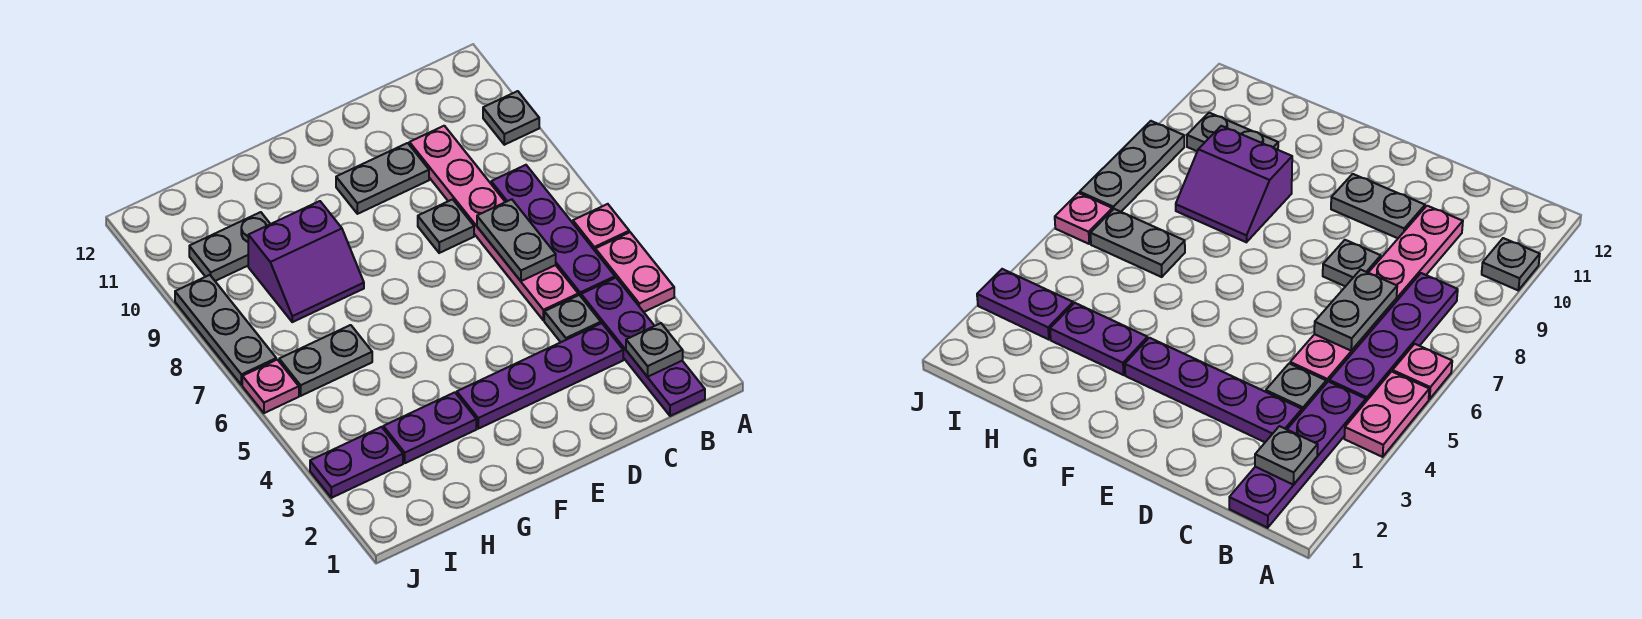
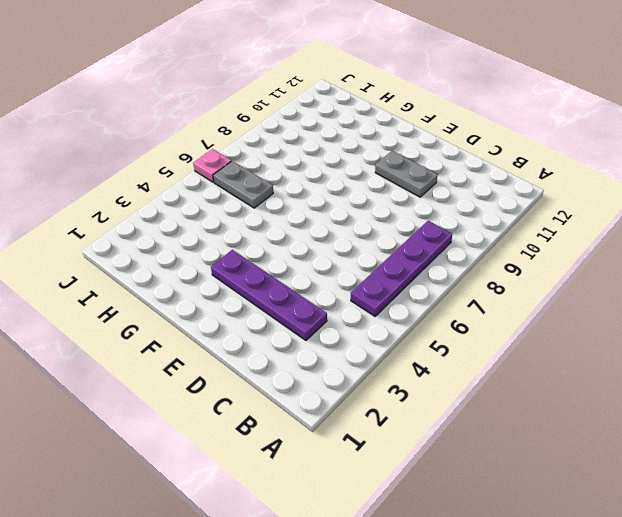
none -> pink 1x2 plate [595,232,674,312]
none -> pink 1x1 plate [573,204,629,250]
none -> grey 1x1 plate [483,91,539,145]

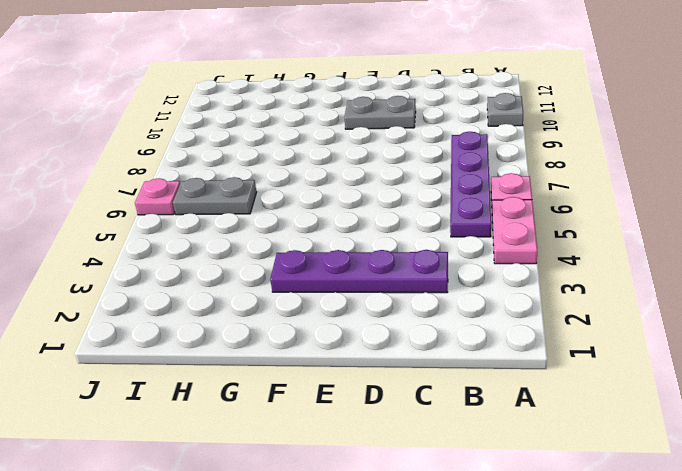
none -> purple 1x4 plate [581,278,705,416]
none -> grey 1x1 plate [544,295,601,342]
none -> pink 1x6 plate [409,126,578,320]

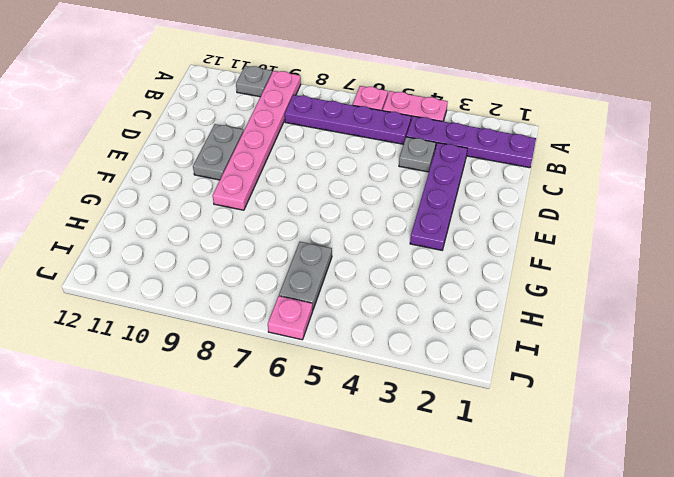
pink 1x6 plate [213,71,301,210] -> pink 1x6 plate turned to [409,126,578,320]
none -> grey 1x1 plate [418,199,474,253]
none -> purple 1x2 plate [383,392,476,463]
none -> purple 2x2 slope [248,201,364,322]

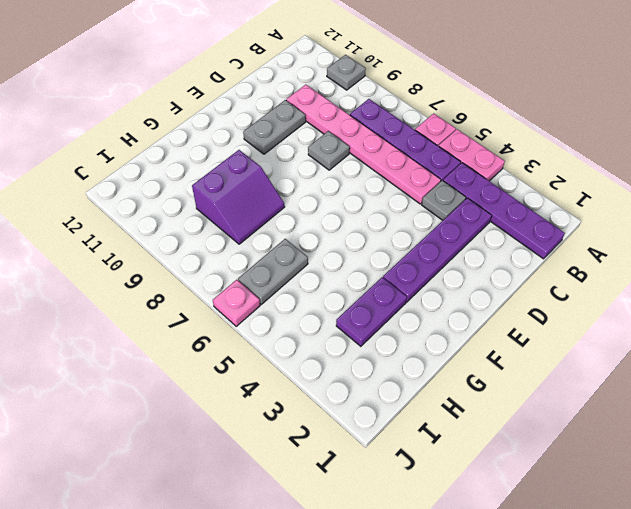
none -> grey 1x2 plate [189,212,270,281]
none -> purple 1x2 plate [310,427,403,498]
none -> grey 1x3 plate [175,275,276,385]

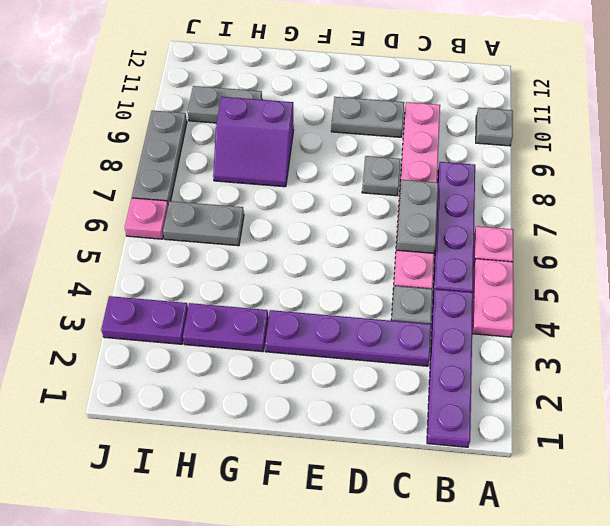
none -> grey 1x1 plate [626,323,683,377]

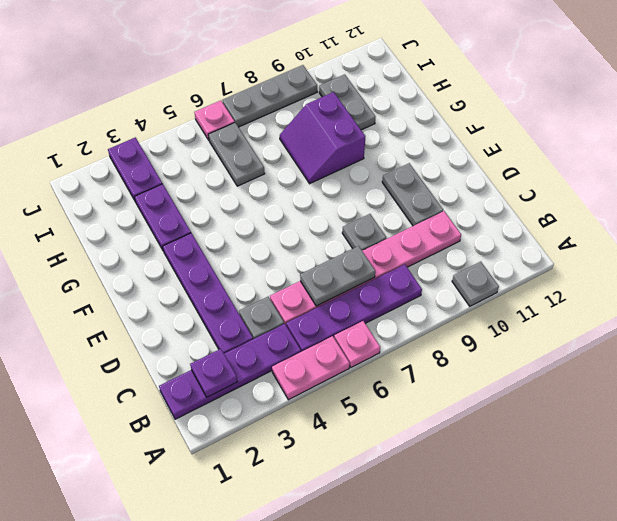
purple 1x1 plate [190,349,237,397] -> grey 1x1 plate [626,323,683,377]

